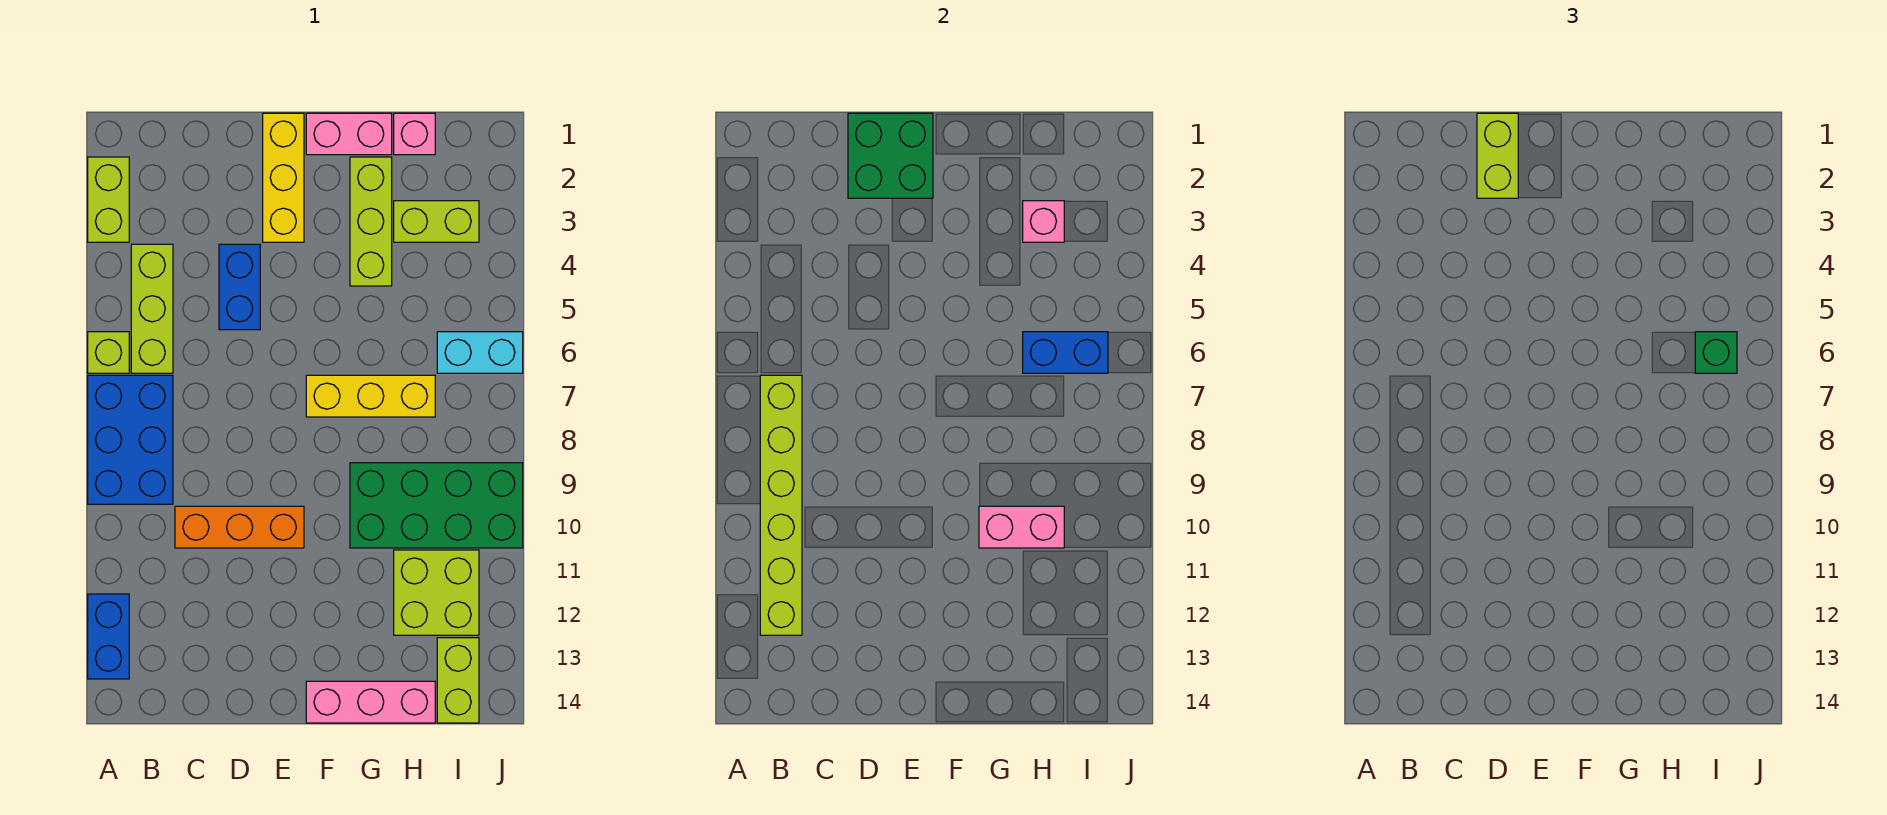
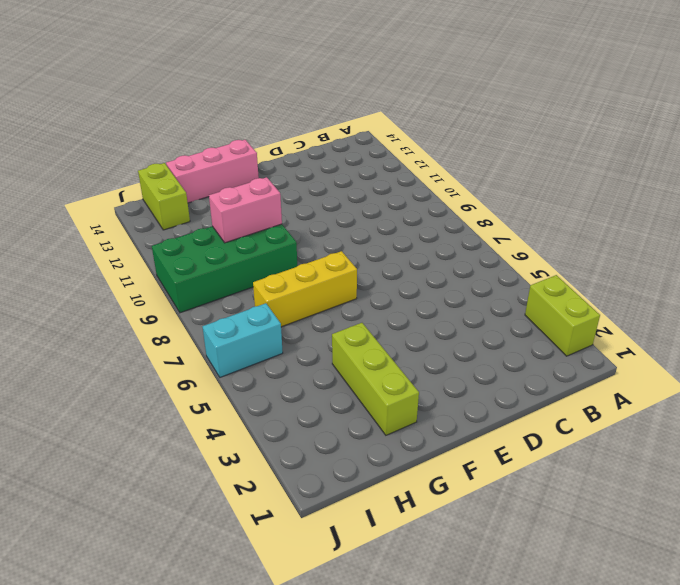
none -> lime 1x1 brick [88,332,129,373]
none -> blue 2x3 brick [88,375,173,504]
none -> blue 1x2 brick [88,594,129,679]

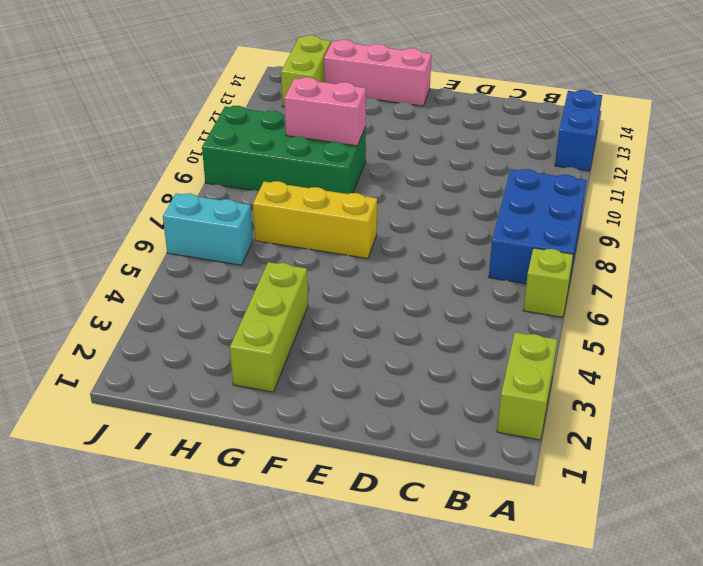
none -> lime 1x3 brick [131,244,173,373]
none -> orange 1x3 brick [175,506,304,548]
none -> blue 1x2 brick [219,244,260,330]

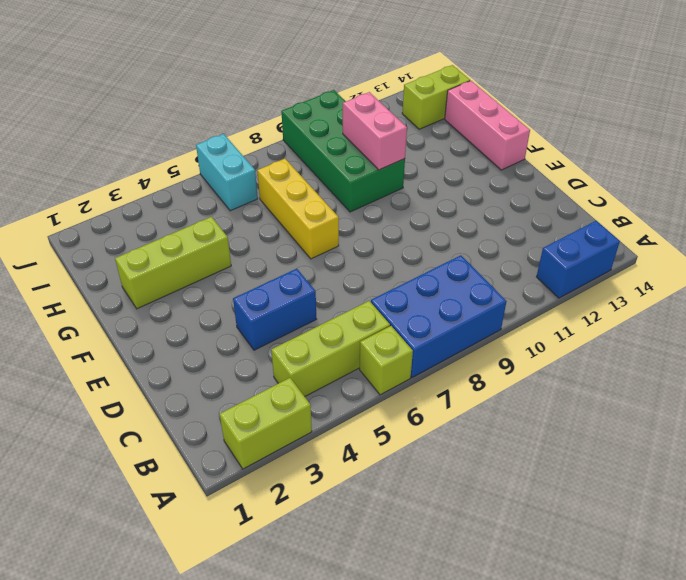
none -> orange 1x3 brick [175,506,304,548]
none -> yellow 1x3 brick [263,113,304,242]
none -> pink 1x2 brick [306,113,392,155]

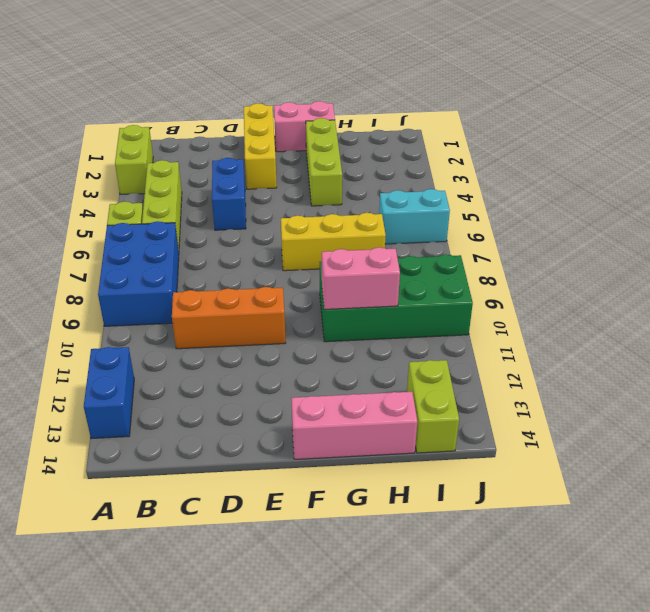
none -> pink 1x1 brick [394,113,435,155]
none -> lime 1x2 brick [394,201,479,242]
none -> lime 2x2 brick [394,550,479,635]

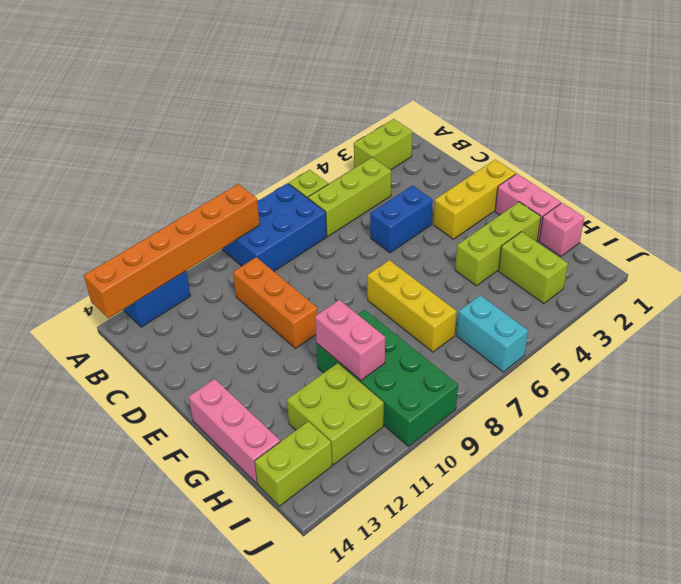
orange 1x6 brick [84,184,260,318] -> none
none -> lime 1x6 brick [760,375,802,635]
none -> green 2x2 brick [848,113,933,198]
none -> pink 1x1 brick [1023,201,1064,242]

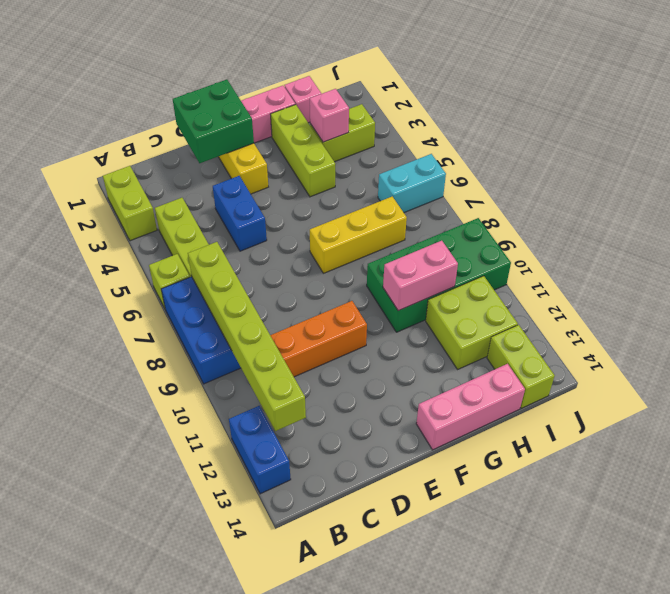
none -> blue 1x2 brick [1023,332,1108,373]
none -> lime 1x2 brick [1477,113,1518,198]
none -> green 1x1 brick [1695,332,1737,373]

